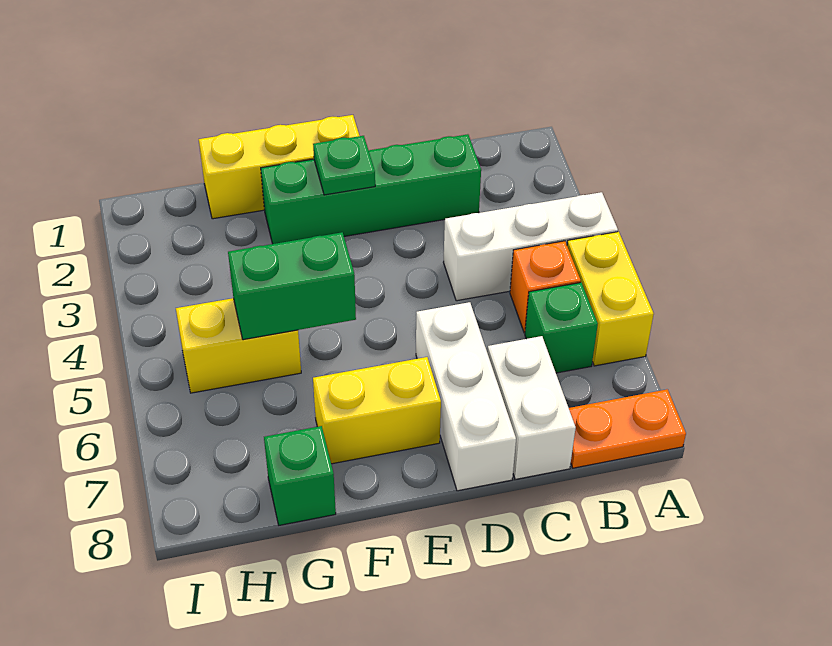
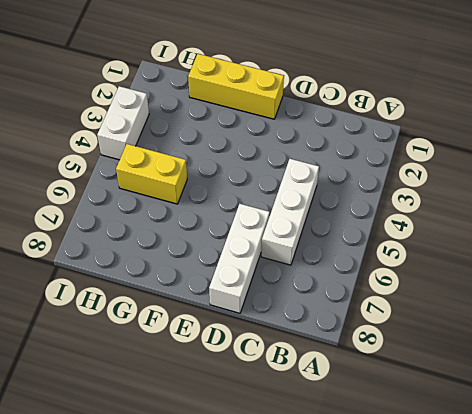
white 1x3 brick [261,159,319,265] -> white 1x3 brick turned to [443,192,618,301]
white 1x2 brick [97,86,149,160] -> white 1x2 brick moved to [487,336,576,479]
none -> yellow 1x2 brick [567,232,654,366]
none -> orange 1x2 plate [569,389,686,468]
none -> orange 1x1 brick [510,241,581,333]

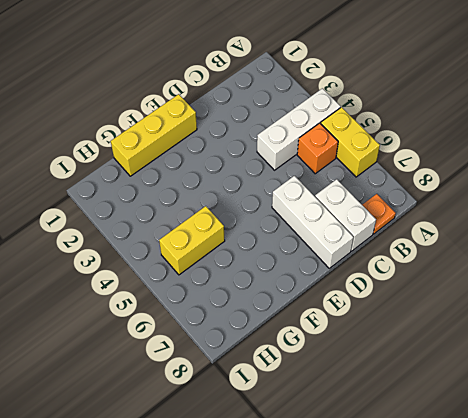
orange 1x1 plate [363,194,396,234] -> orange 1x2 plate [569,389,686,468]
none -> green 1x1 brick [525,283,598,373]
none -> green 1x4 brick [261,134,481,244]
none -> yellow 1x2 brick [313,357,441,464]

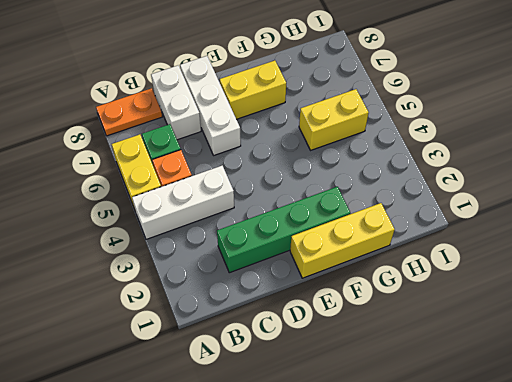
none -> green 1x1 brick [264,426,336,525]
none -> green 1x1 plate [313,136,375,195]
none -> green 1x2 brick [228,232,356,340]

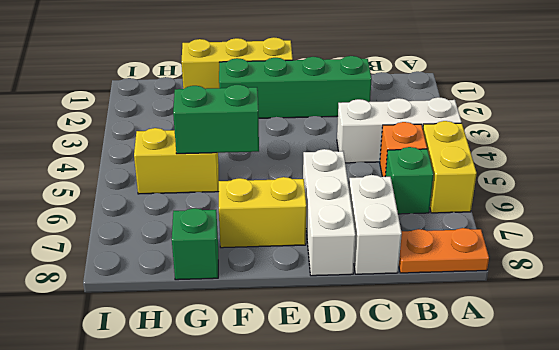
none -> green 1x1 plate [313,136,375,195]

